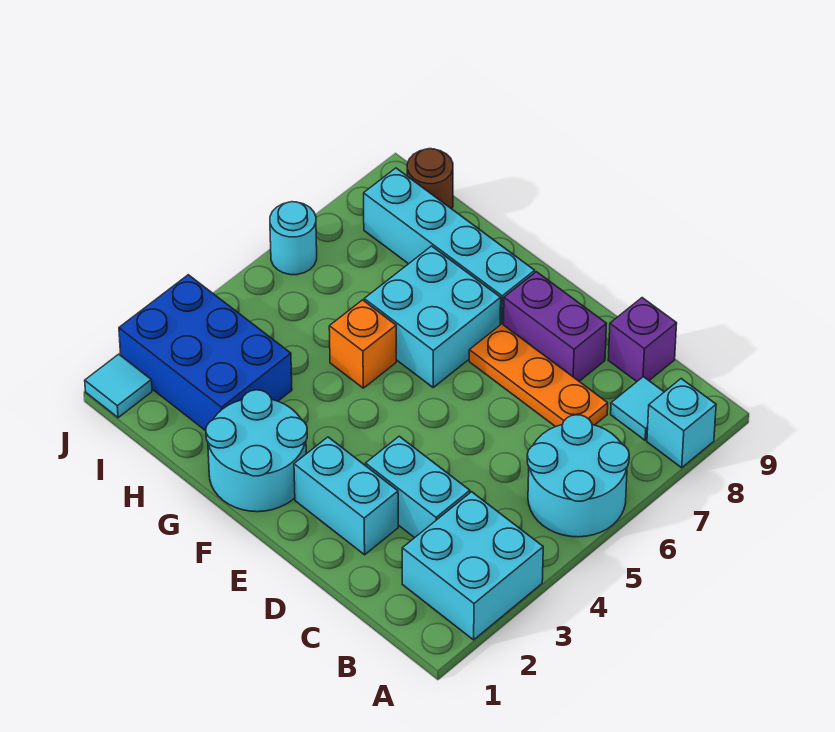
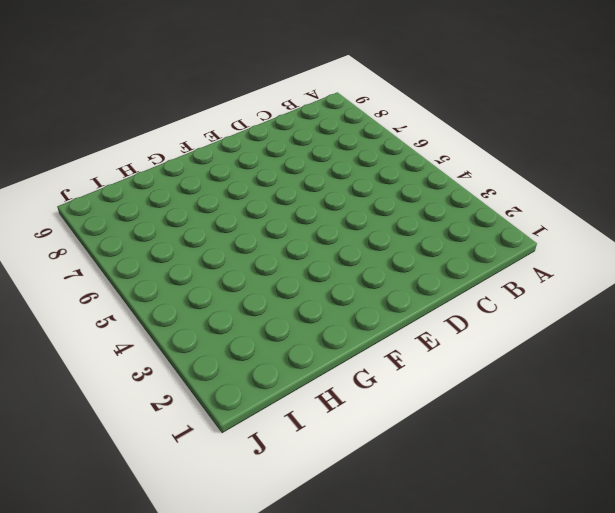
none -> cyan 2x2 brick [402,492,543,640]
none -> cyan 2x2 round brick [527,415,629,537]
none -> cyan 1x1 brick [647,379,716,468]

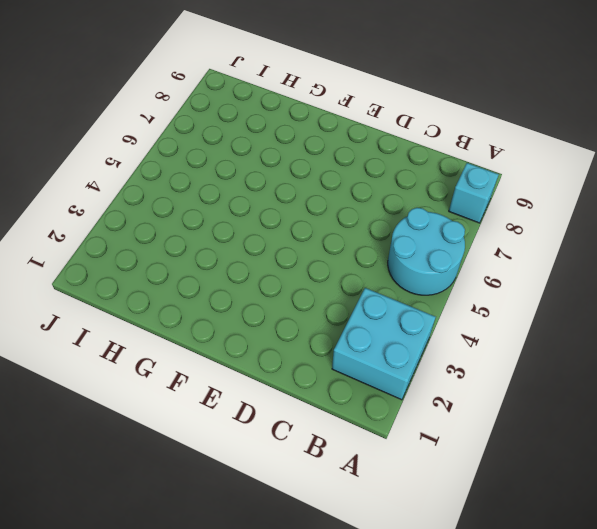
none -> cyan 1x1 tile [611,377,664,440]
none -> cyan 1x2 brick [366,436,470,538]
none -> orange 1x3 plate [469,324,608,427]

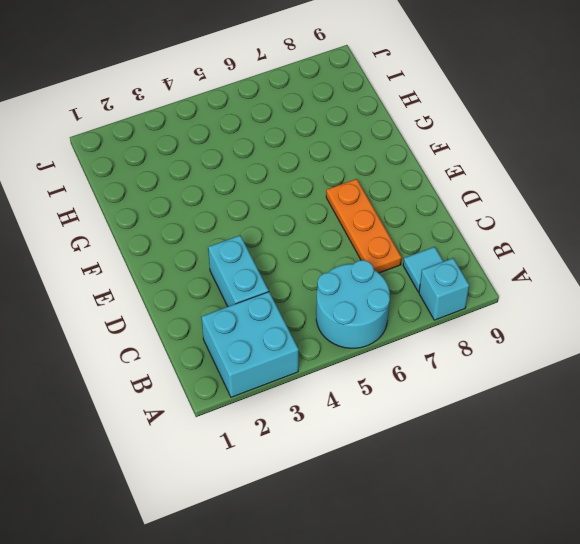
none -> purple 1x1 brick [608,298,677,381]
none -> cyan 1x2 brick [294,437,398,555]
none -> purple 1x2 brick [504,272,606,381]

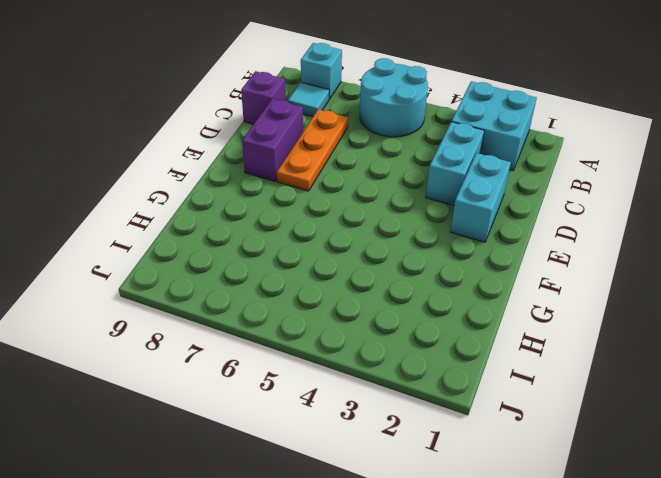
none -> cyan 2x2 round brick [206,390,307,512]
none -> cyan 2x2 brick [364,246,501,387]
none -> cyan 1x4 brick [364,168,535,325]

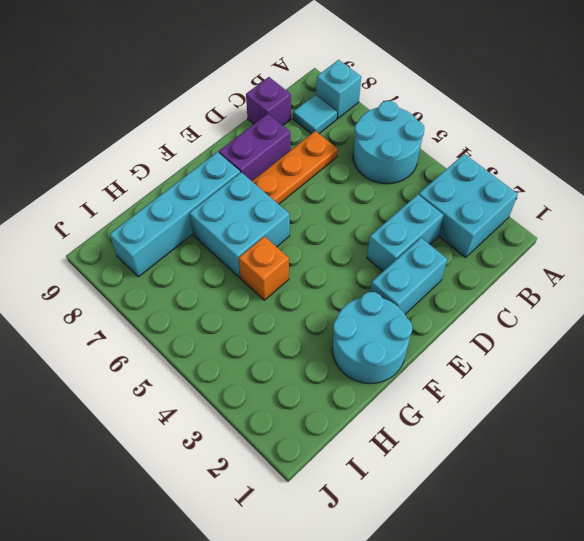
none -> blue 2x3 brick [119,275,292,431]
none -> brown 1x1 round brick [407,149,453,209]
none -> cyan 1x1 tile [85,354,152,418]

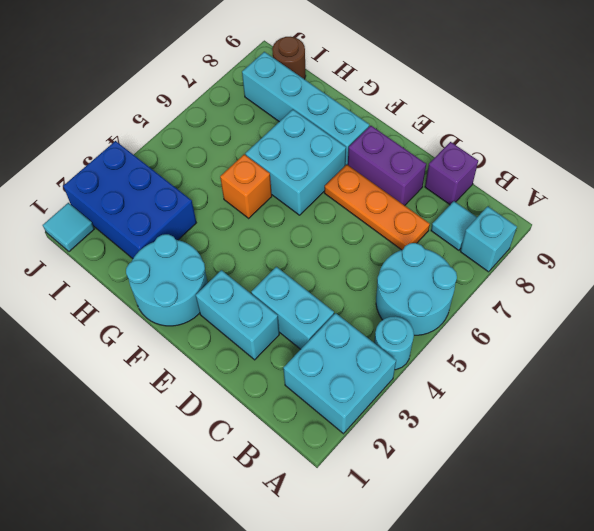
cyan 1x1 round brick [374,316,414,370] -> cyan 1x1 round brick moved to [270,202,317,275]

